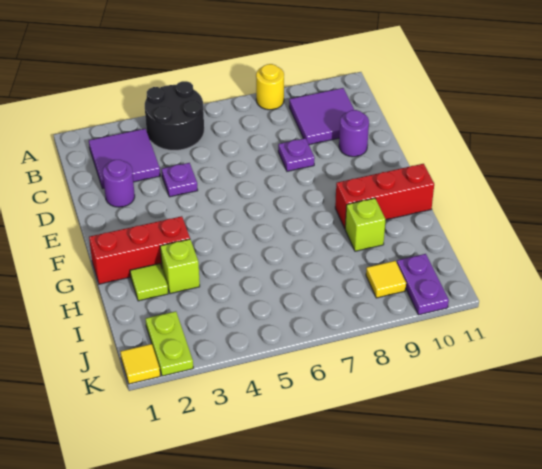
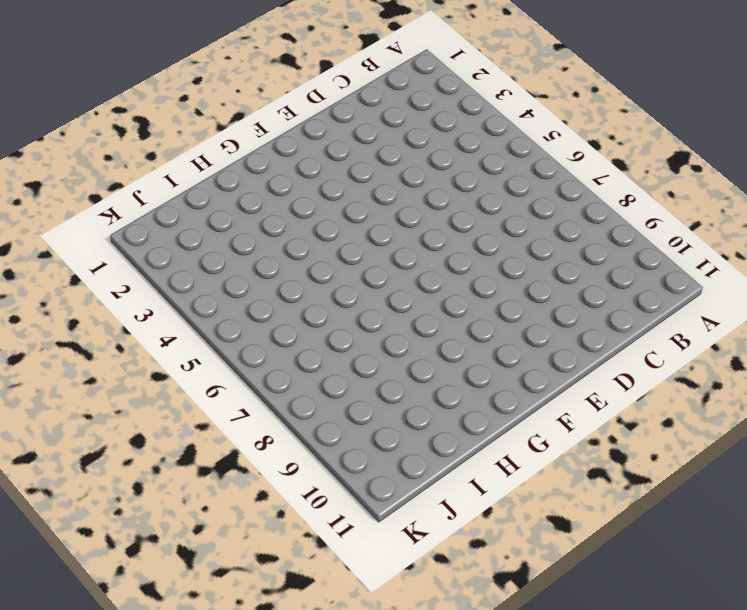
none -> black 2x2 round brick [145,81,204,150]
none -> yellow 1x1 round brick [256,64,284,110]
none -> purple 2x2 tile [89,129,160,188]

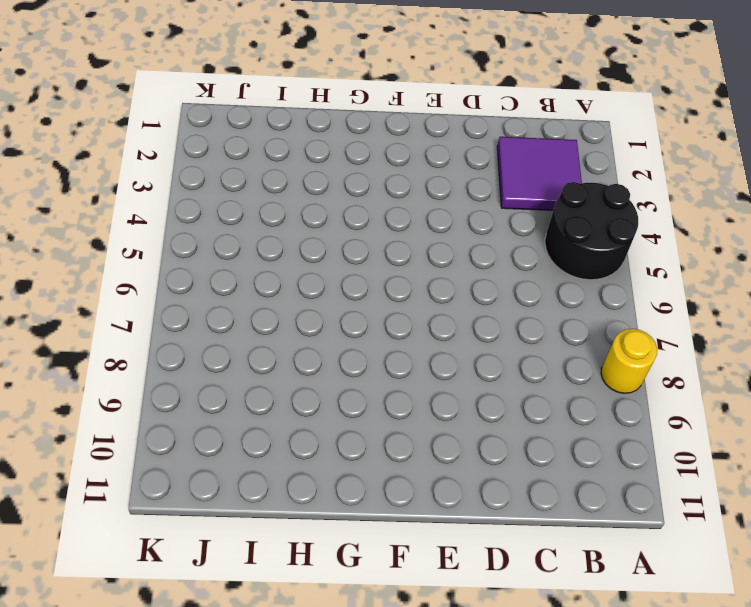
none -> purple 2x2 tile [289,88,354,145]
none -> purple 1x1 round brick [103,160,135,207]
none -> purple 1x1 plate [162,163,198,197]

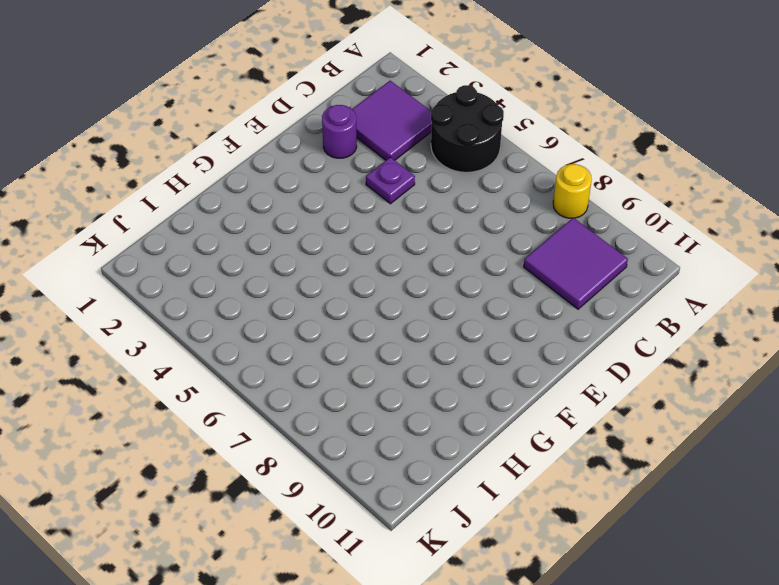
none -> purple 1x1 plate [278,138,315,171]
none -> purple 1x1 round brick [339,110,369,157]
none -> red 1x3 brick [89,216,190,284]

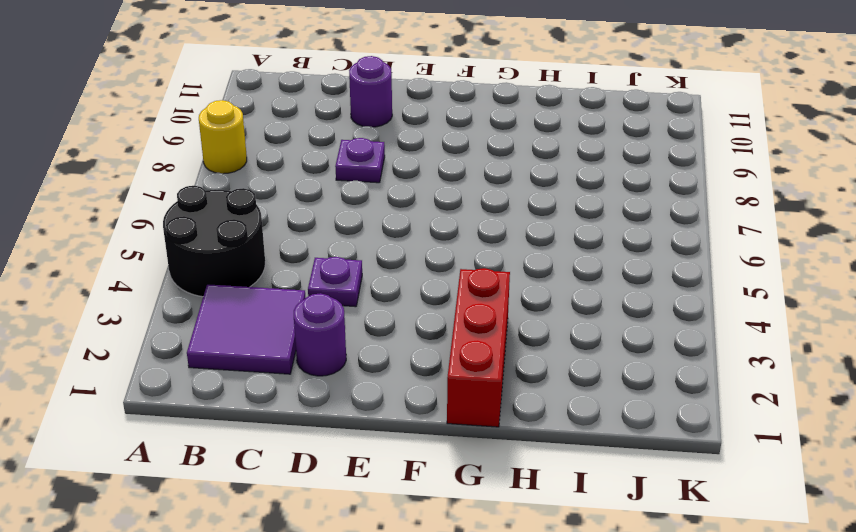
none -> purple 2x2 tile [289,88,354,145]
none -> red 1x3 brick [335,164,434,228]
none -> lime 1x1 tile [130,264,168,301]

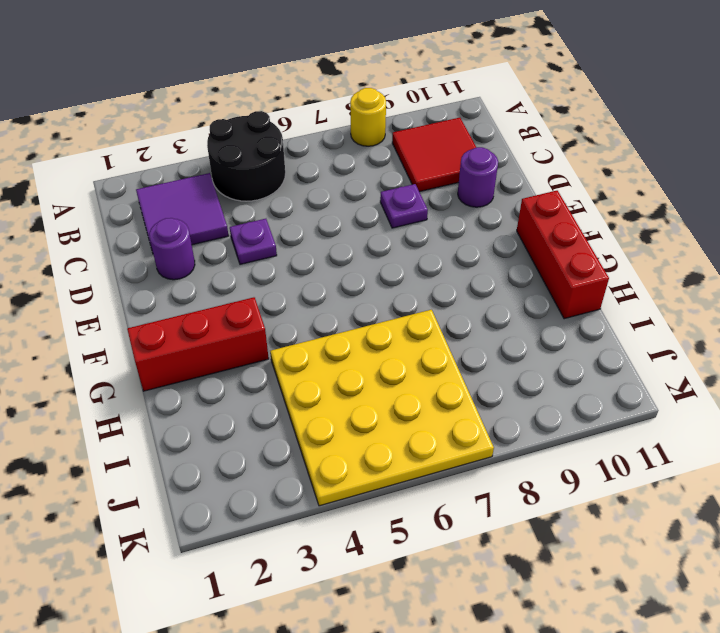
red 2x2 tile [392,118,476,192] -> purple 2x2 tile [289,88,354,145]
red 1x3 brick [517,191,609,319] -> red 1x3 brick turned to [335,164,434,228]
yellow 4x4 plate [270,310,494,506] -> none
none -> lime 1x1 tile [130,264,168,301]
none -> lime 1x1 brick [160,239,200,294]
none -> lime 1x1 brick [345,198,386,251]

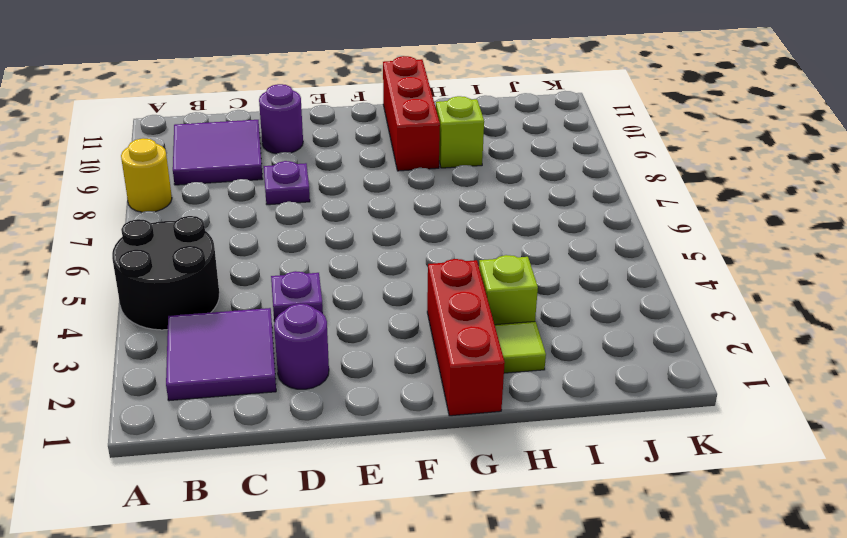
none -> lime 1x2 plate [146,311,193,376]
none -> yellow 1x1 tile [366,261,406,298]
none -> purple 1x2 plate [397,254,449,315]

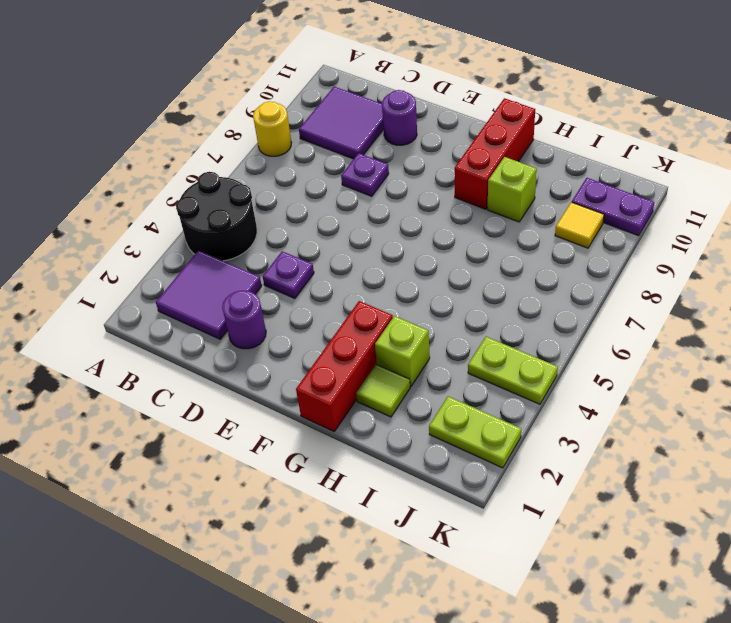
lime 1x2 plate [468,337,558,404] -> none
none -> yellow 1x1 tile [120,344,160,384]

